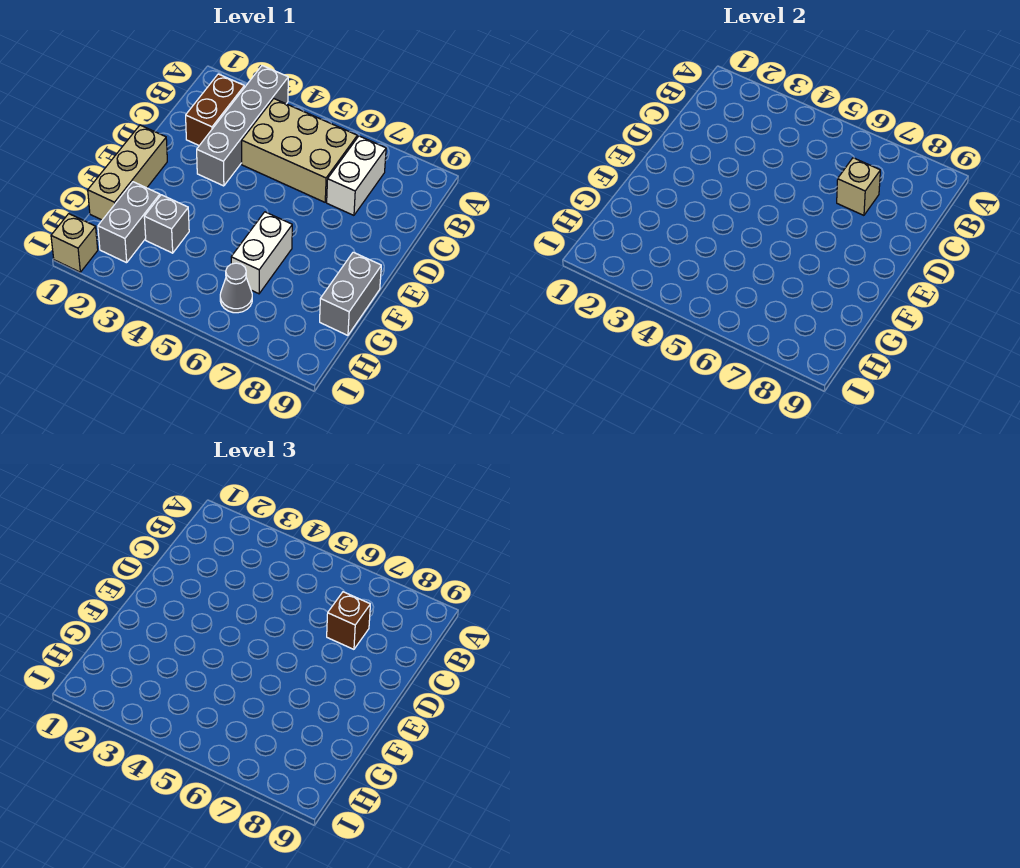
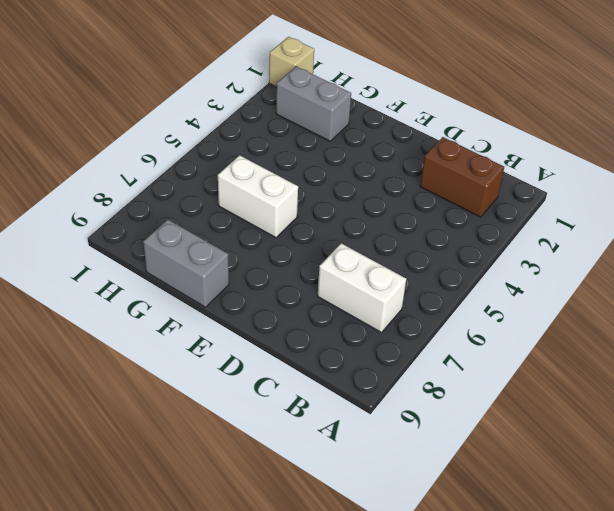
none -> grey 1x4 brick [197,66,288,186]
none -> tan 2x3 brick [242,99,357,202]
none -> tan 1x3 brick [88,125,167,220]

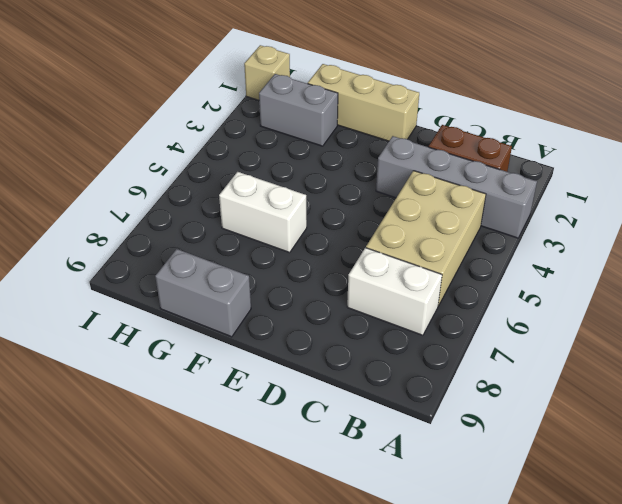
none -> grey 1x1 brick [144,195,189,253]
none -> grey 1x1 cone [220,263,252,313]
none -> tan 1x1 brick [837,158,880,215]

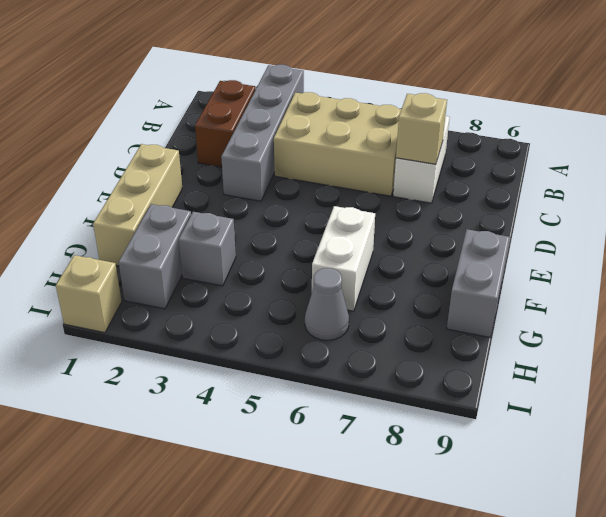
none -> brown 1x1 brick [327,592,370,649]

